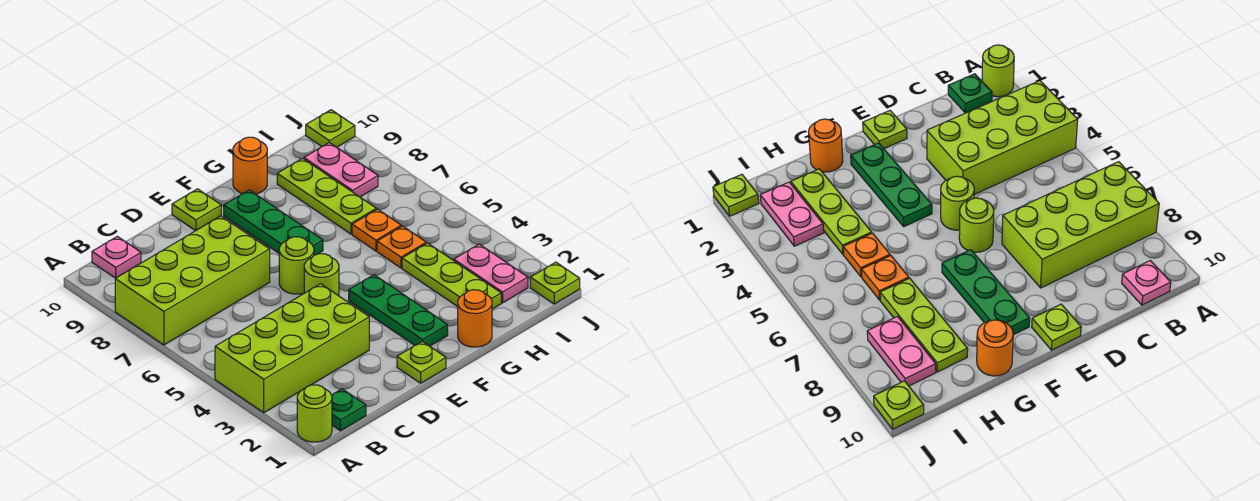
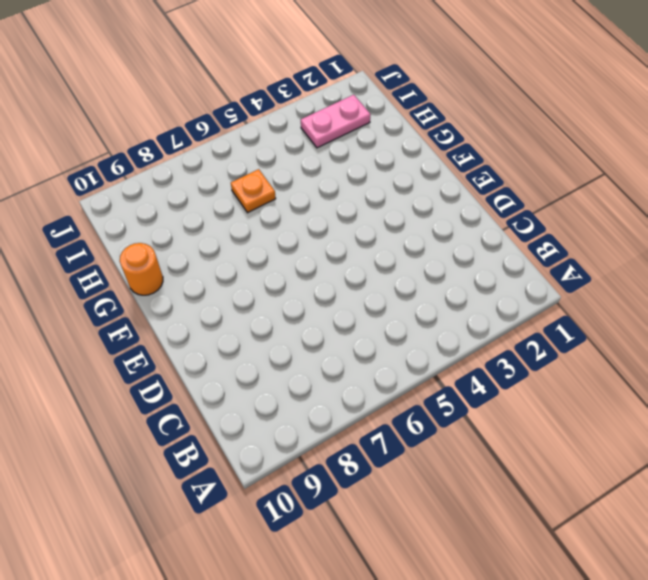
none -> lime 1x1 round brick [297,385,332,442]
none -> lime 2x4 brick [215,284,369,413]
none -> lime 2x4 brick [115,216,270,345]

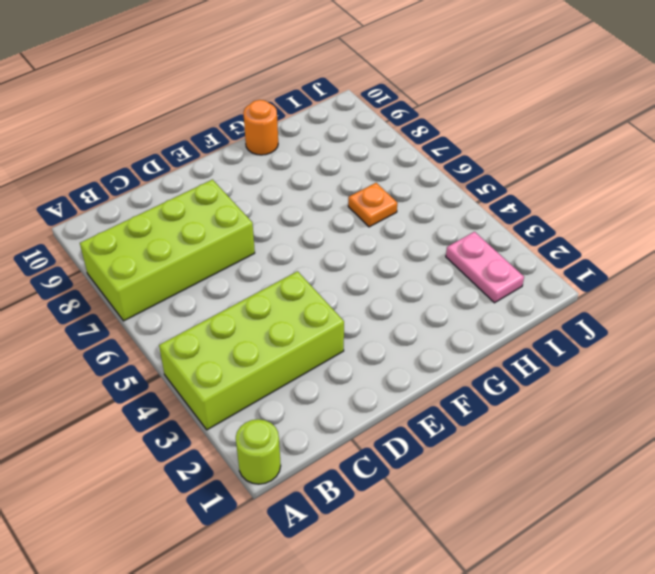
none -> green 1x1 plate [332,389,366,431]
none -> pink 1x1 plate [92,236,141,278]
none -> lime 1x1 plate [397,341,446,383]

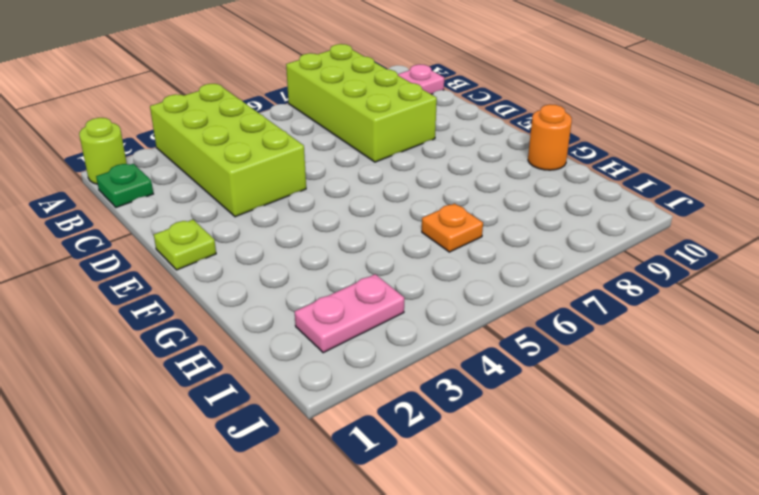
none -> lime 1x1 round brick [304,254,339,296]
none -> lime 1x1 round brick [279,237,314,294]
none -> lime 1x1 plate [172,189,221,231]

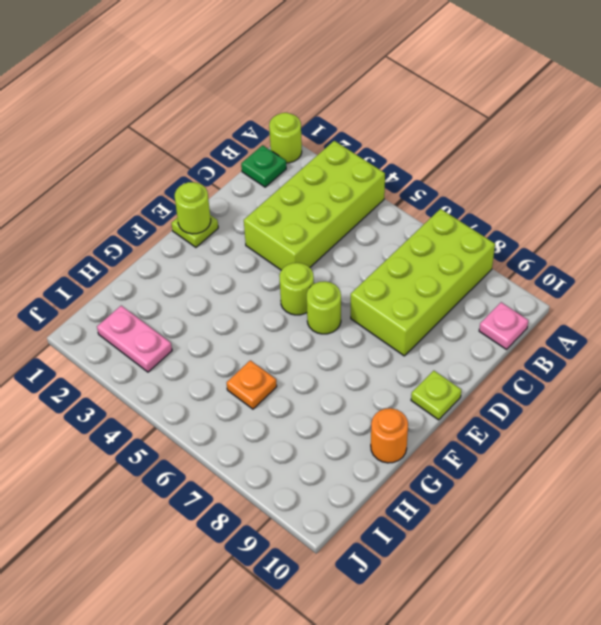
lime 1x1 round brick [175,182,211,234] -> none
none -> green 1x3 plate [349,275,448,346]
none -> green 1x3 plate [224,190,323,255]
none -> orange 1x1 round brick [458,290,492,347]

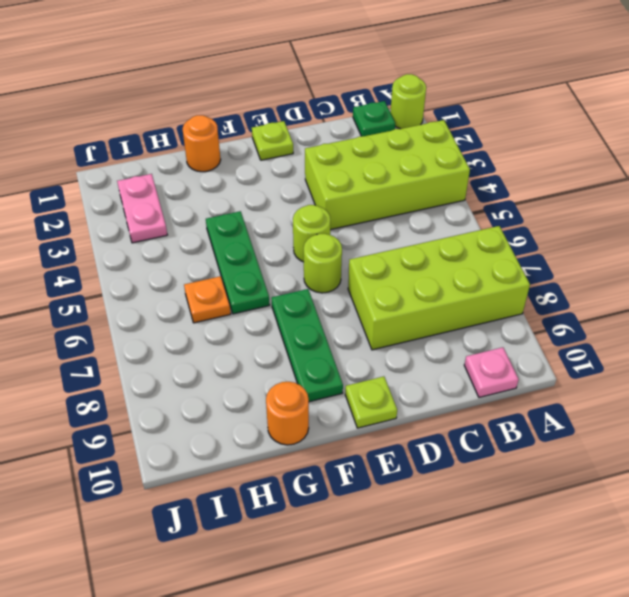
green 1x3 plate [206,211,270,314] -> green 1x3 plate moved to [349,275,448,346]
none -> lime 1x3 plate [402,243,501,309]
none -> orange 1x1 plate [377,226,426,268]
none -> lime 1x3 plate [277,158,376,234]

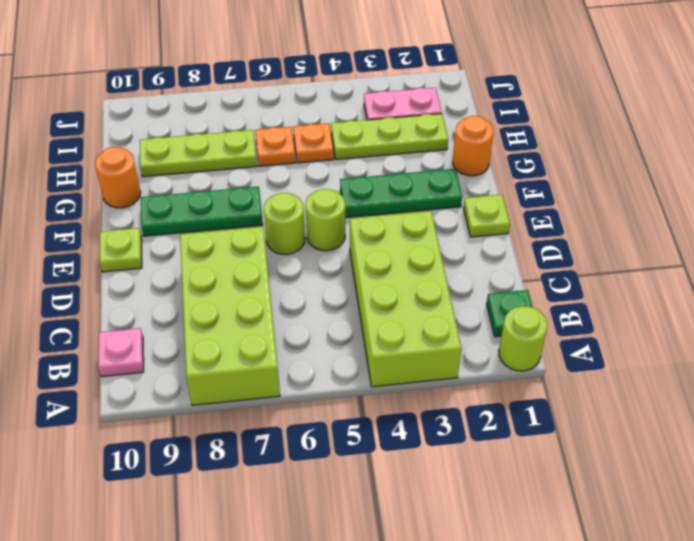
none -> pink 1x2 plate [304,142,378,197]
none -> lime 1x1 plate [530,262,580,304]
none -> lime 1x1 plate [306,110,355,147]

